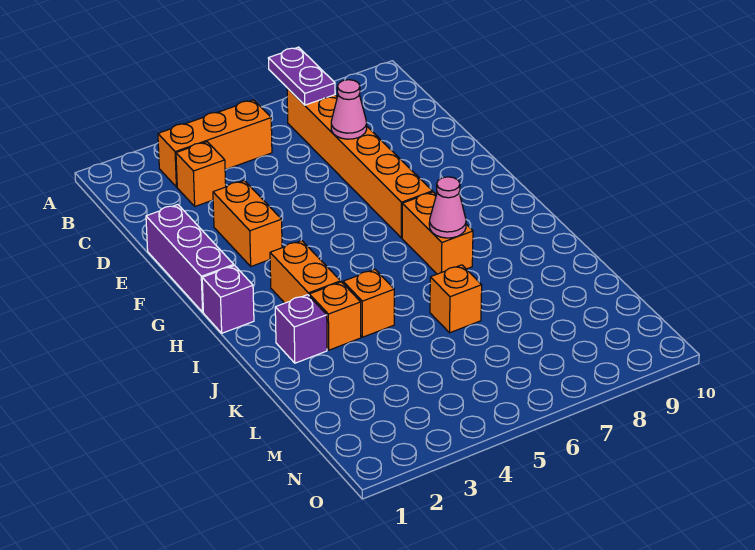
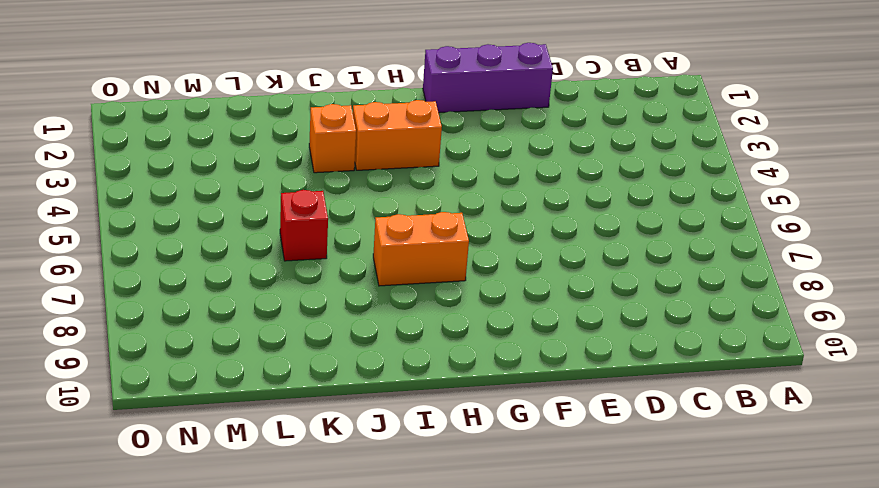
red 1x1 brick [280,190,328,261] -> orange 1x1 brick [430,265,482,333]
none -> orange 1x3 brick [158,100,272,187]
none -> orange 1x6 brick [287,88,432,238]
none -> orange 1x1 brick [176,142,226,206]

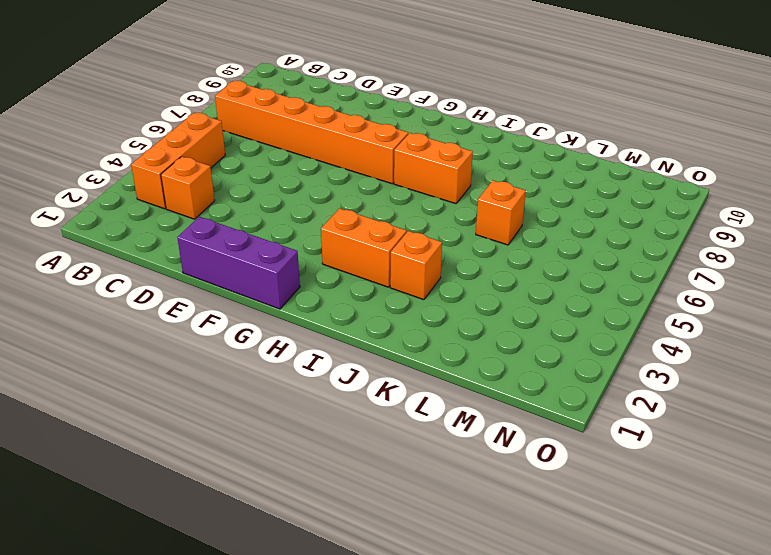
none -> orange 1x2 brick [213,180,282,266]
none -> purple 1x1 brick [202,265,254,333]
none -> purple 1x1 brick [275,295,327,363]

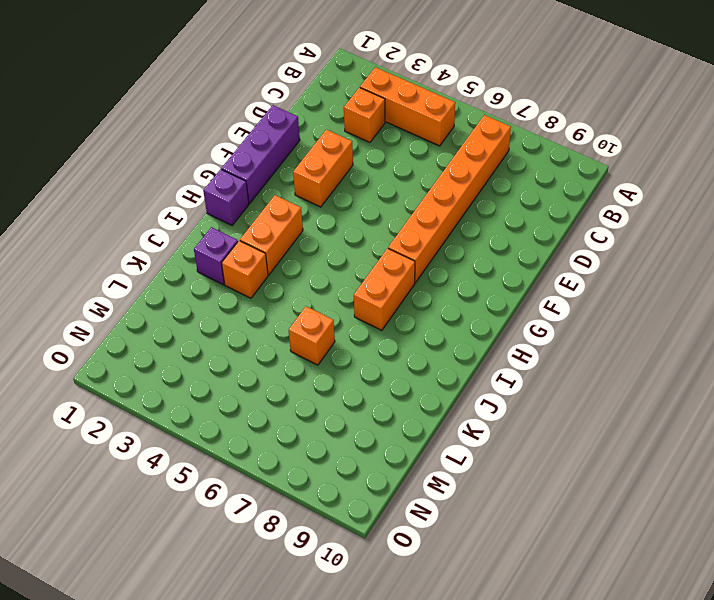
none -> orange 1x1 brick [343,269,394,337]
none -> purple 1x2 plate [268,47,335,105]
none -> pink 1x1 cone [331,80,367,139]

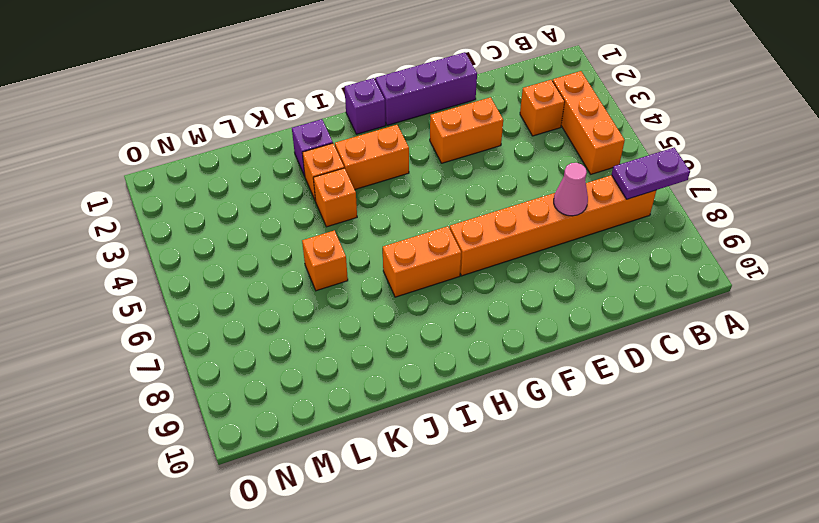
none -> pink 1x1 cone [429,177,466,238]

